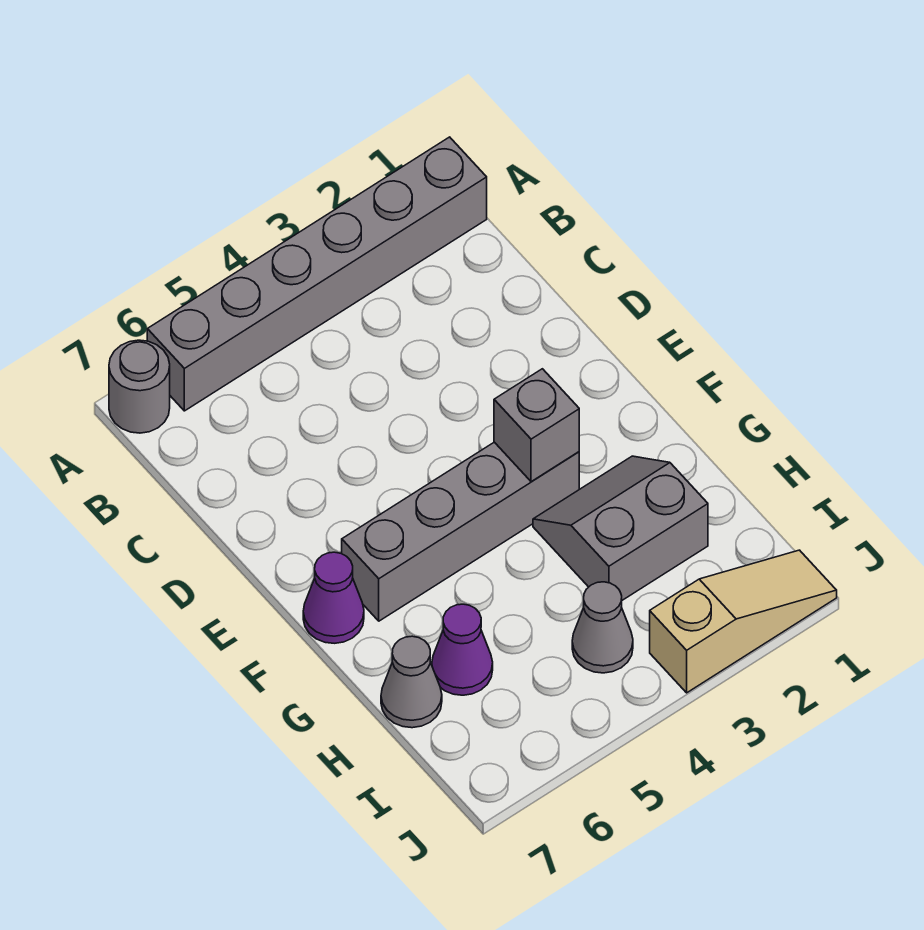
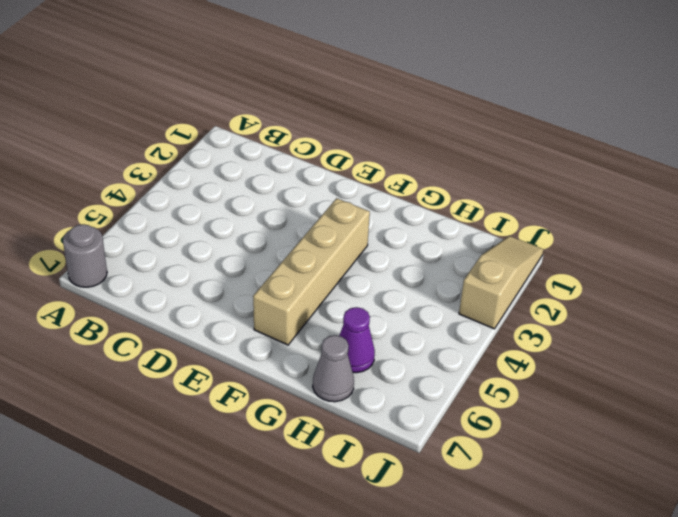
tan 1x4 brick [253,198,370,345] -> grey 1x4 brick [342,442,579,621]
none -> grey 1x6 brick [147,137,487,411]
none -> purple 1x1 cone [303,552,364,643]

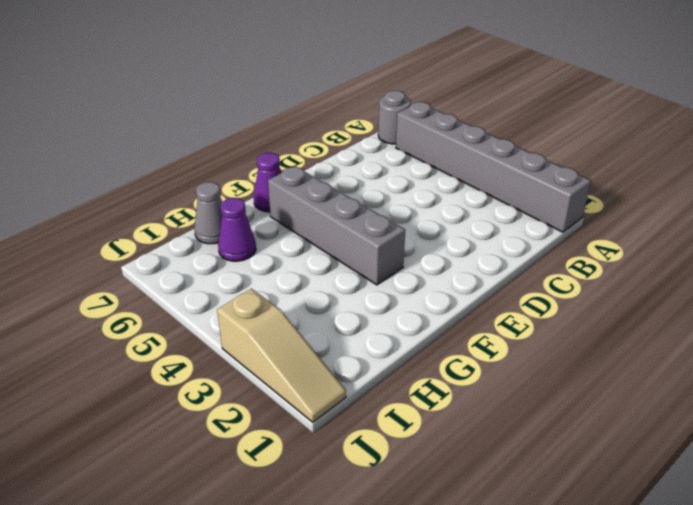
none -> grey 2x2 slope [533,456,708,600]
none -> grey 1x1 cone [572,582,633,673]

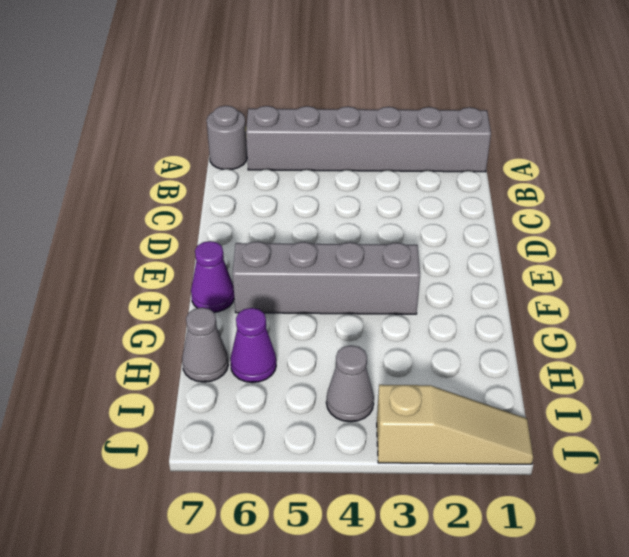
none -> grey 2x2 slope [533,456,708,600]
none -> grey 1x1 brick [494,369,579,482]

